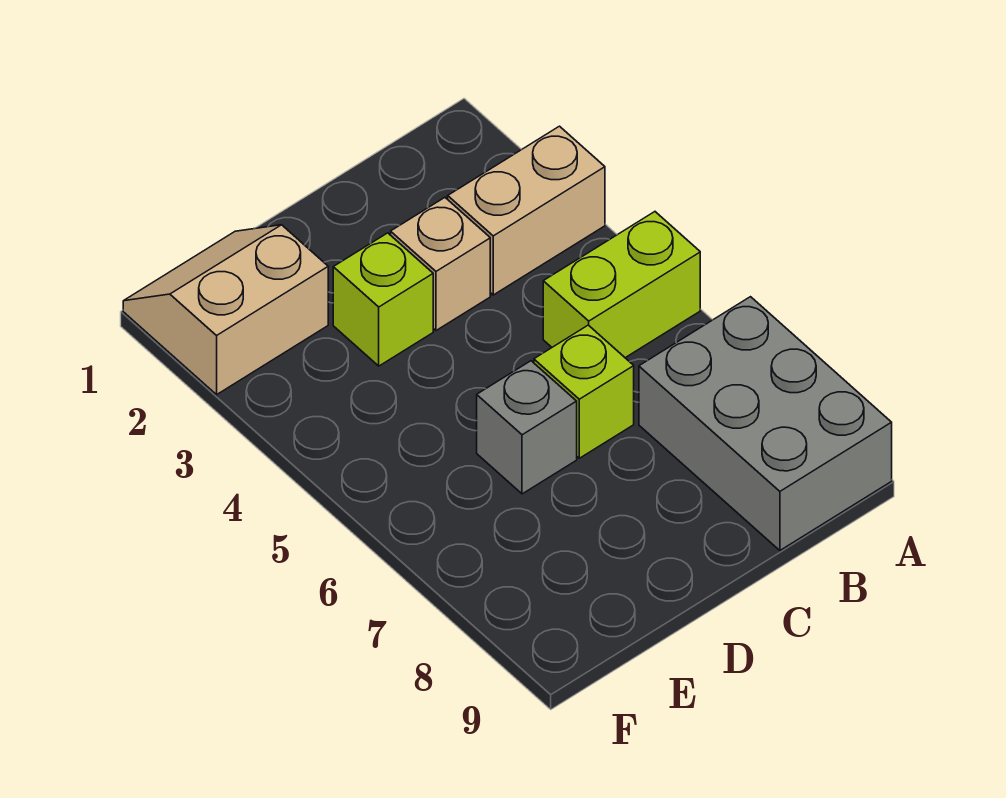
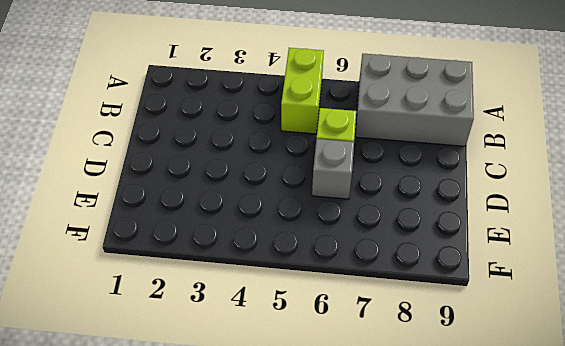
none -> tan 1x2 brick [448,126,605,295]
none -> tan 1x1 brick [391,198,490,330]

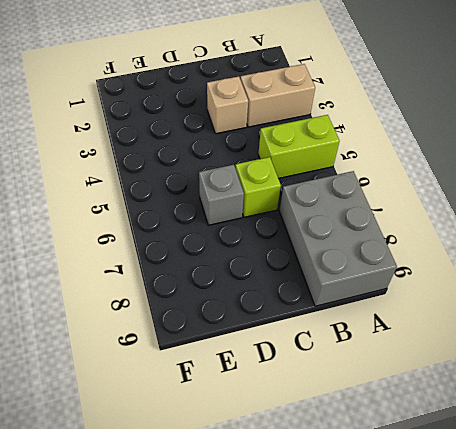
none -> lime 1x1 brick [333,233,433,366]
none -> tan 2x2 slope [123,225,328,395]

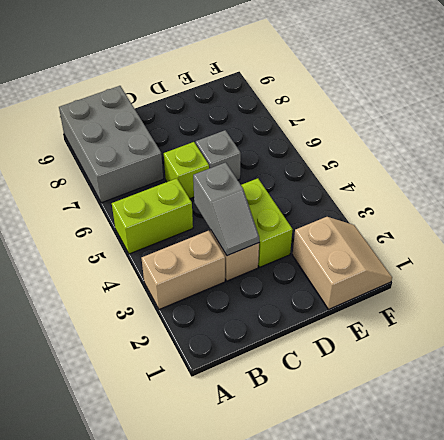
grey 1x2 slope [193,162,259,256] -> none
lime 1x2 brick [241,178,293,267] -> lime 1x1 brick [333,233,433,366]
tan 2x2 slope [293,217,392,309] -> tan 2x2 slope turned to [123,225,328,395]

